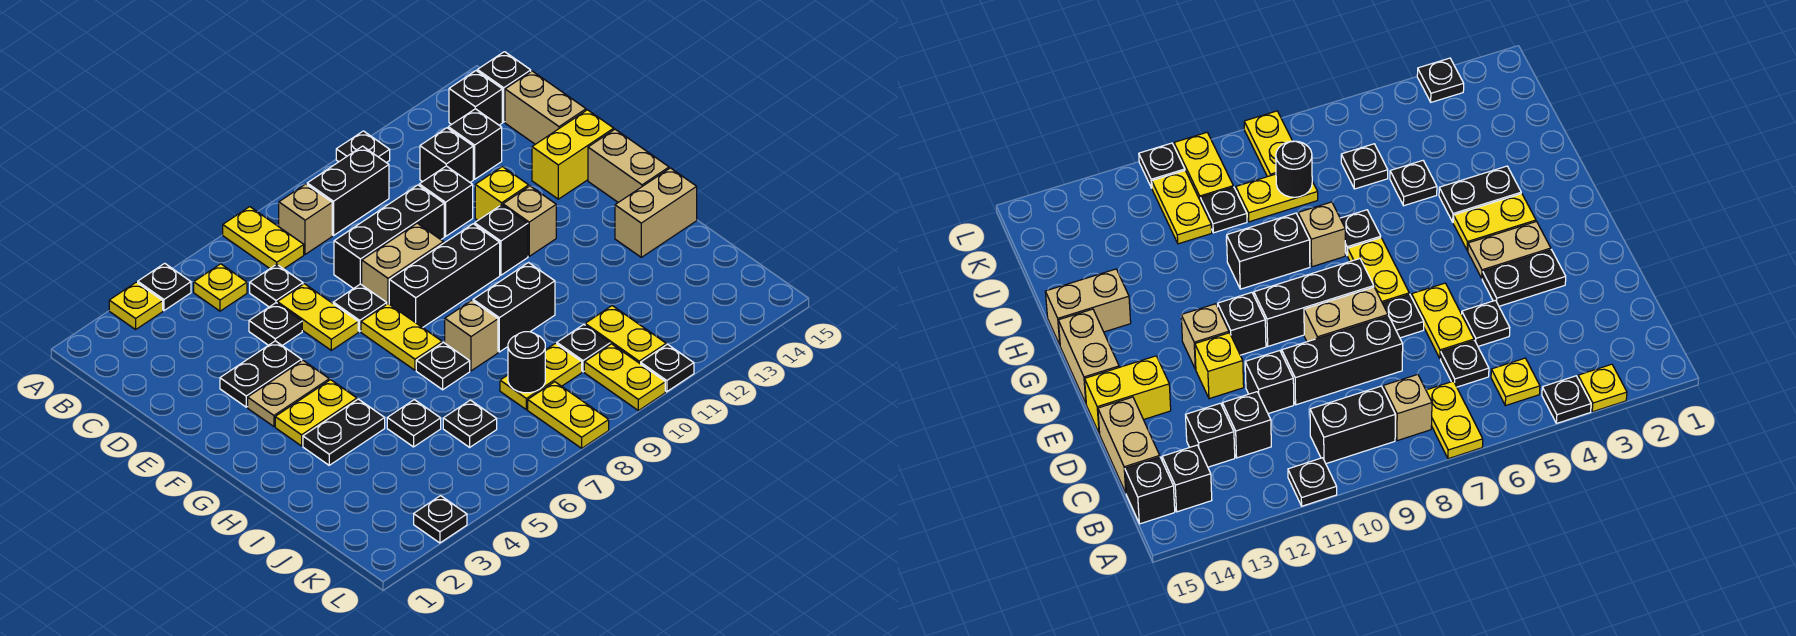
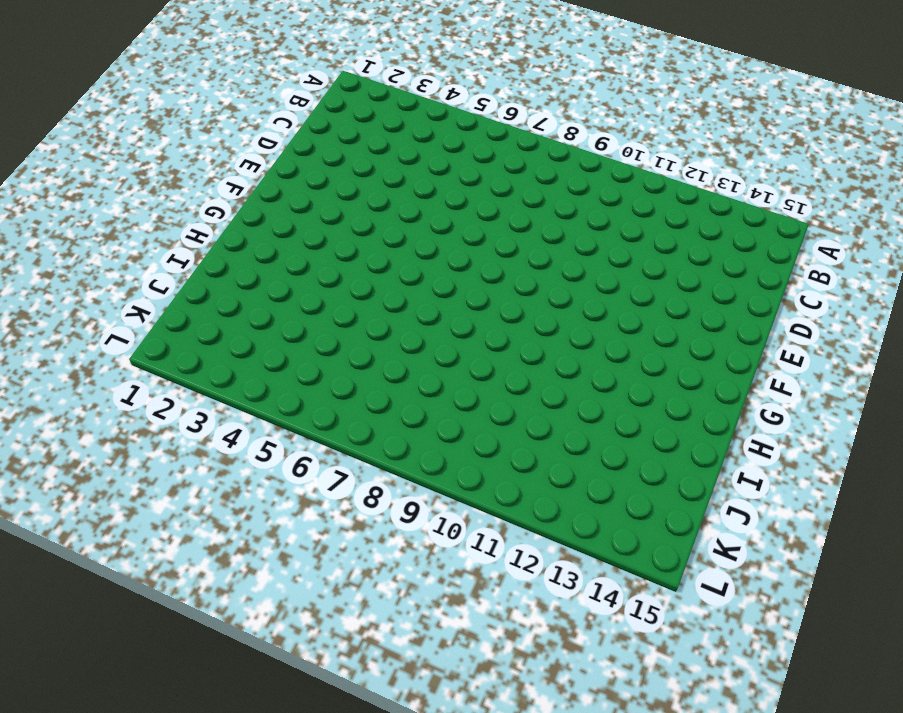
none -> yellow 1x1 plate [109,282,163,329]
none -> black 1x1 plate [138,263,191,311]
none -> yellow 1x2 plate [223,207,304,269]
none -> black 1x1 plate [336,131,390,163]

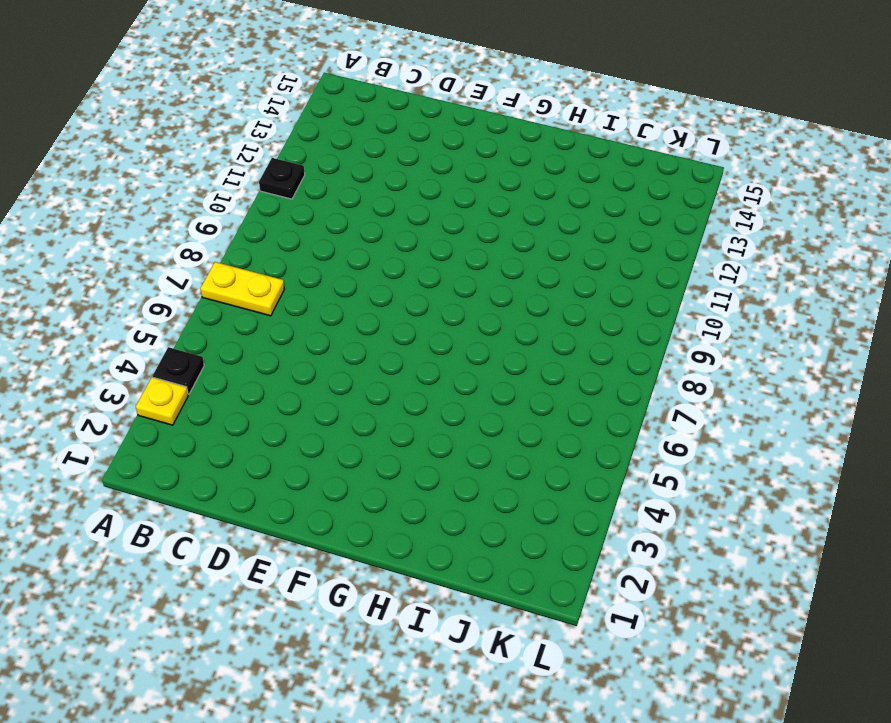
none -> yellow 1x1 plate [194,264,247,311]
none -> tan 1x1 brick [279,184,332,254]
none -> black 1x2 brick [307,146,389,235]
none -> black 1x1 brick [449,71,502,125]

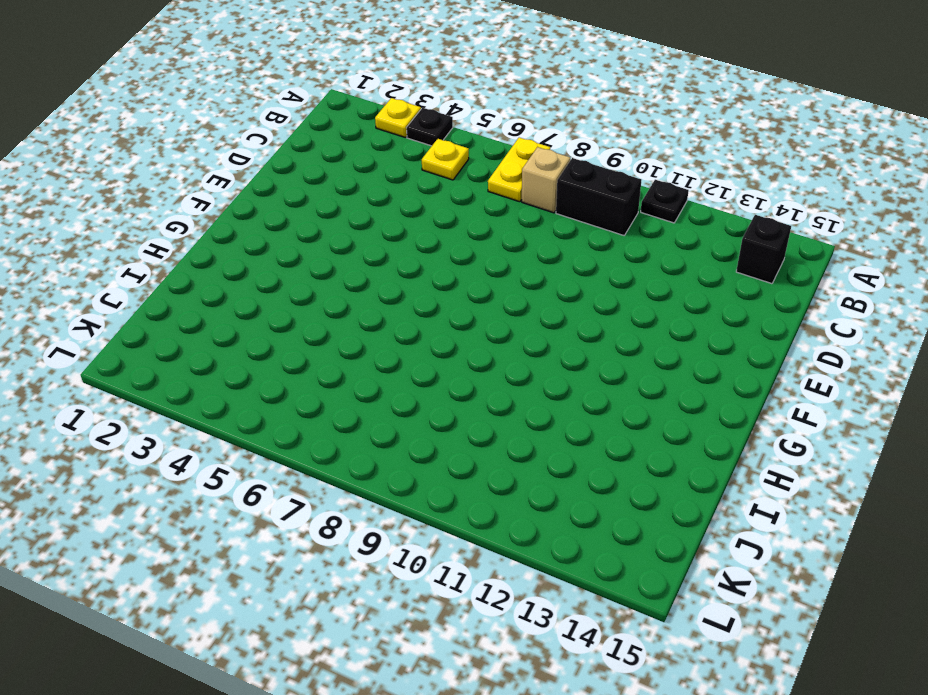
none -> black 1x1 brick [477,52,531,122]
none -> black 1x1 plate [250,264,303,307]
none -> black 1x1 brick [420,128,473,182]
none -> black 1x1 brick [448,109,502,179]

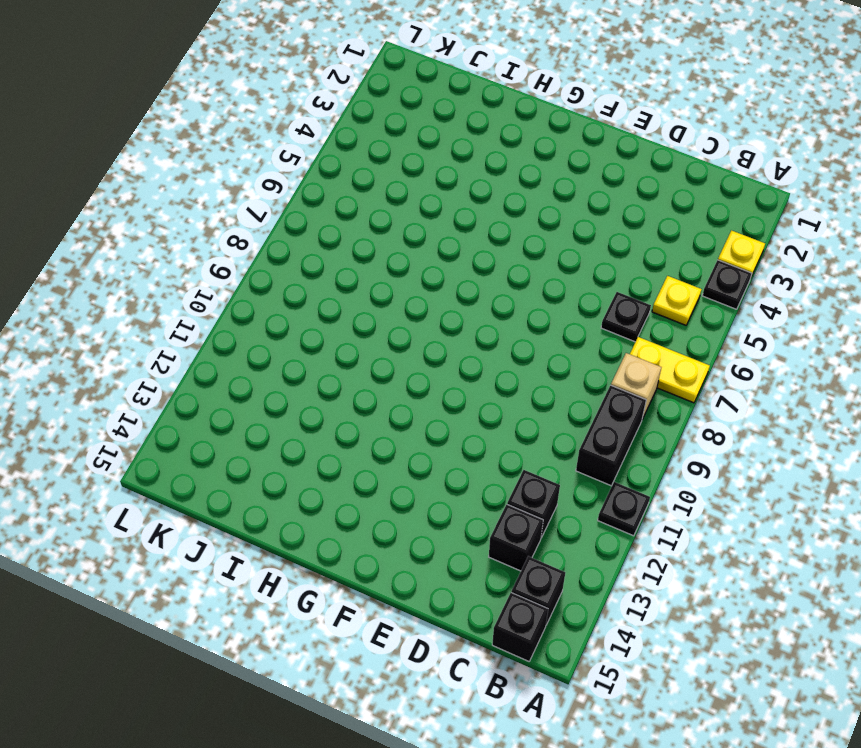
none -> tan 1x2 brick [505,71,586,144]
none -> black 1x1 plate [249,303,302,345]
none -> yellow 1x2 plate [277,284,358,350]
none -> black 1x3 brick [334,185,444,289]

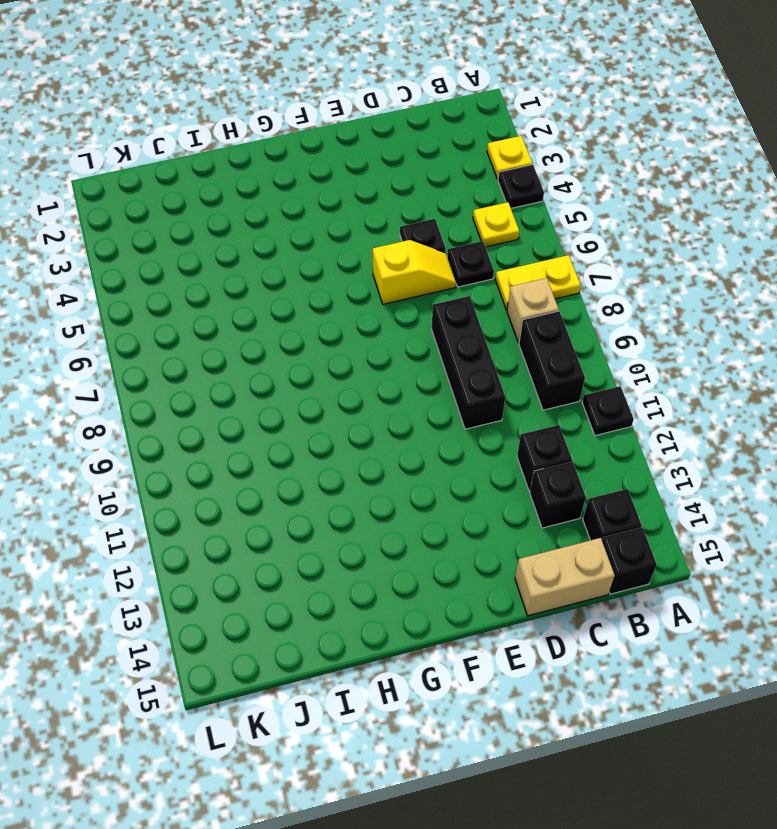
yellow 1x2 slope [373,240,456,304] -> yellow 1x2 plate [277,284,358,350]
none -> black 1x1 brick [419,166,473,236]
none -> black 1x2 plate [220,341,302,407]
none -> black 1x1 plate [333,284,387,331]
none -> tan 1x2 brick [362,223,444,304]

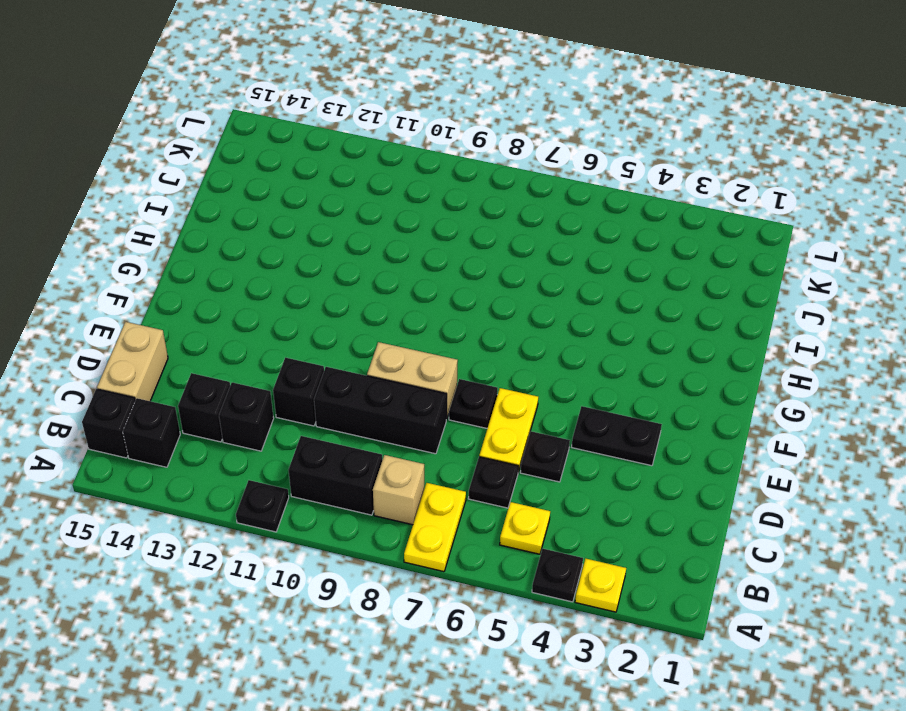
none -> yellow 1x1 brick [475,167,529,220]
none -> yellow 1x2 brick [532,110,614,199]
none -> tan 1x2 plate [248,361,329,427]
none -> yellow 1x2 plate [361,304,442,370]

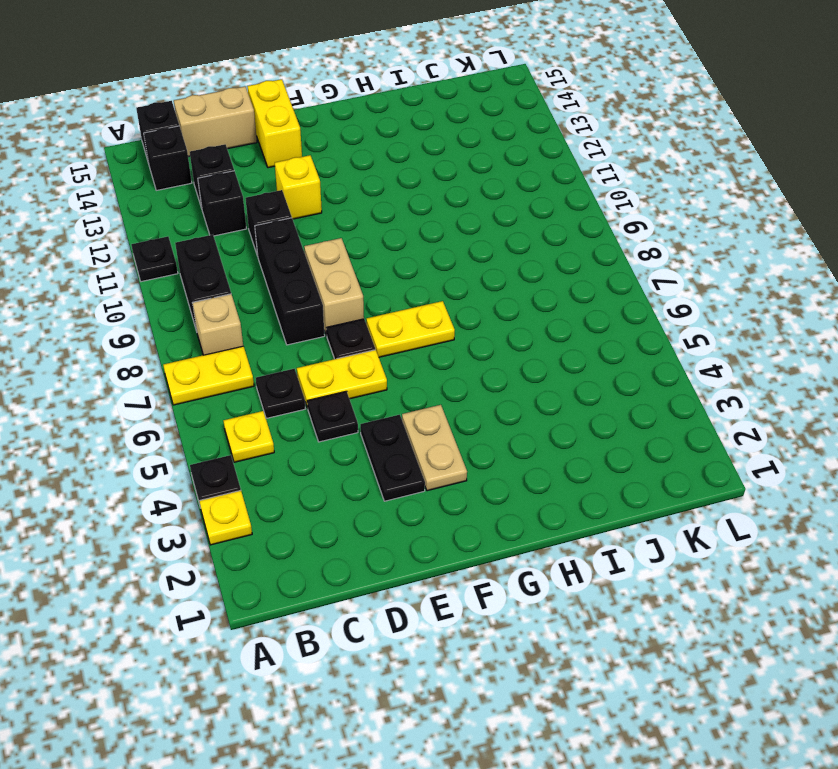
none -> black 1x3 brick [389,224,500,328]
none -> black 1x1 brick [475,205,528,275]
none -> tan 1x1 brick [503,186,556,256]
none -> tan 1x2 brick [588,129,669,202]

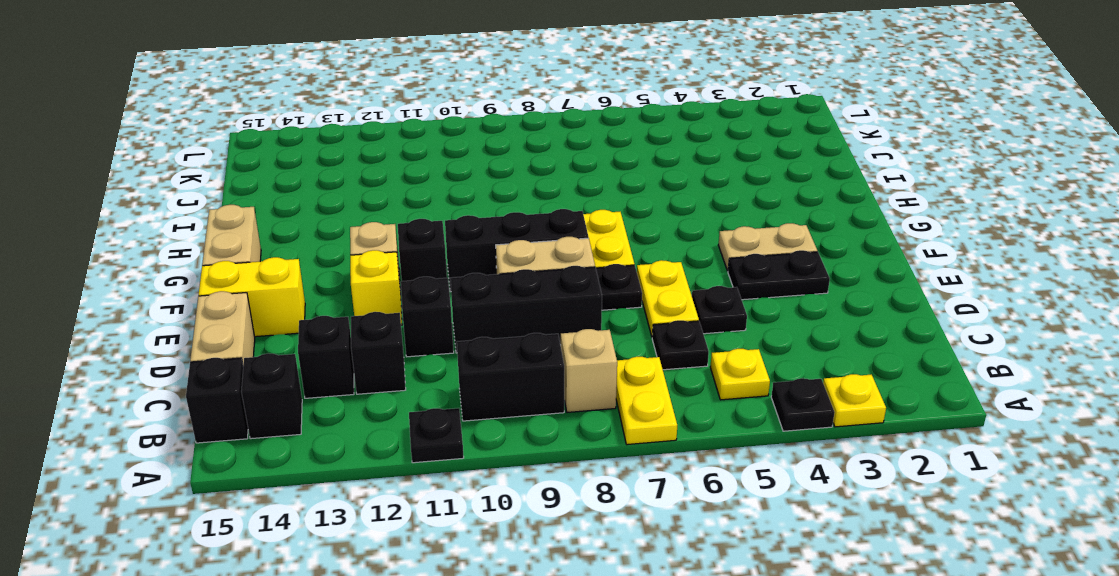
none -> yellow 1x2 plate [275,380,357,446]
none -> black 1x2 plate [303,399,385,465]
none -> black 1x1 plate [416,342,470,390]
none -> tan 1x1 brick [445,300,498,371]

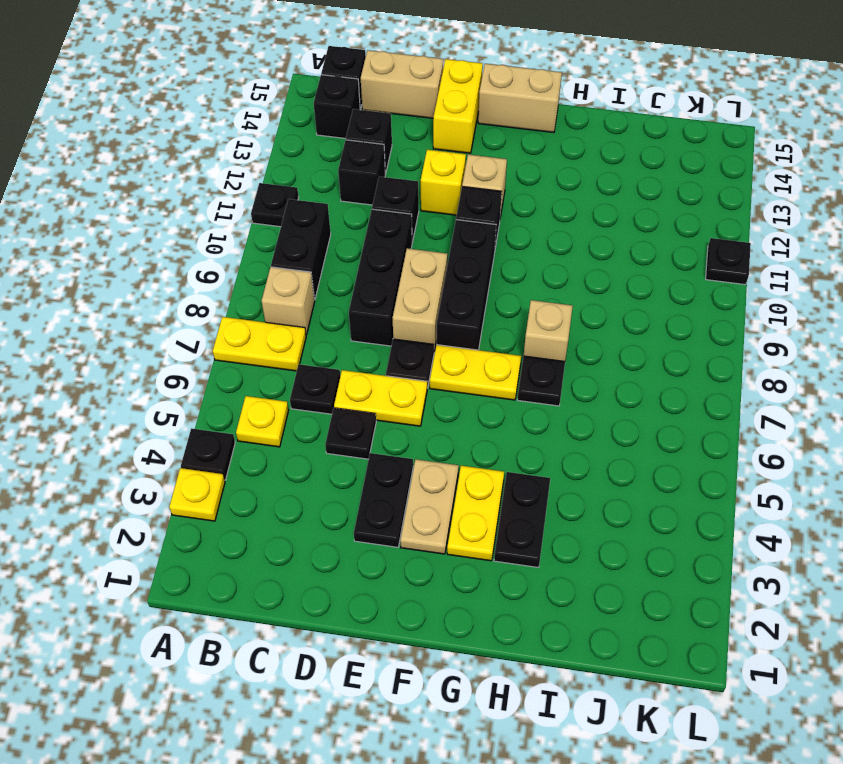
none -> black 1x2 brick [473,263,555,352]
none -> tan 1x2 brick [615,168,697,257]
none -> black 1x1 plate [387,400,441,447]
none -> black 1x1 plate [443,400,497,447]

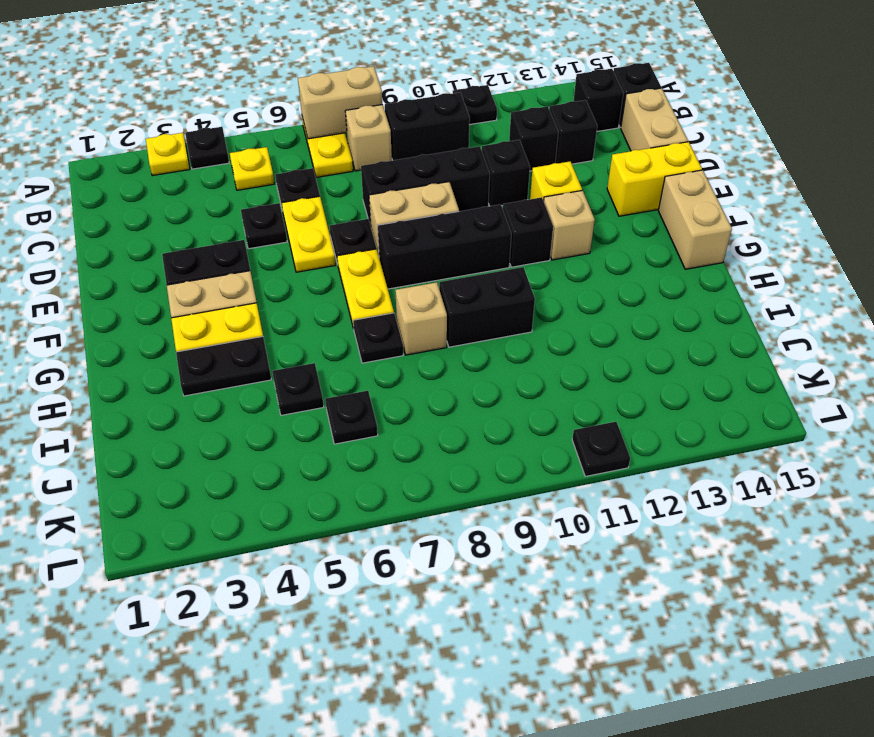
tan 1x2 brick [298,66,382,139] -> tan 1x2 brick moved to [615,168,697,257]
none -> yellow 1x2 plate [500,343,582,410]
none -> black 1x1 plate [557,325,610,372]
none -> yellow 1x2 plate [585,306,666,364]
none -> yellow 1x2 plate [528,382,609,448]

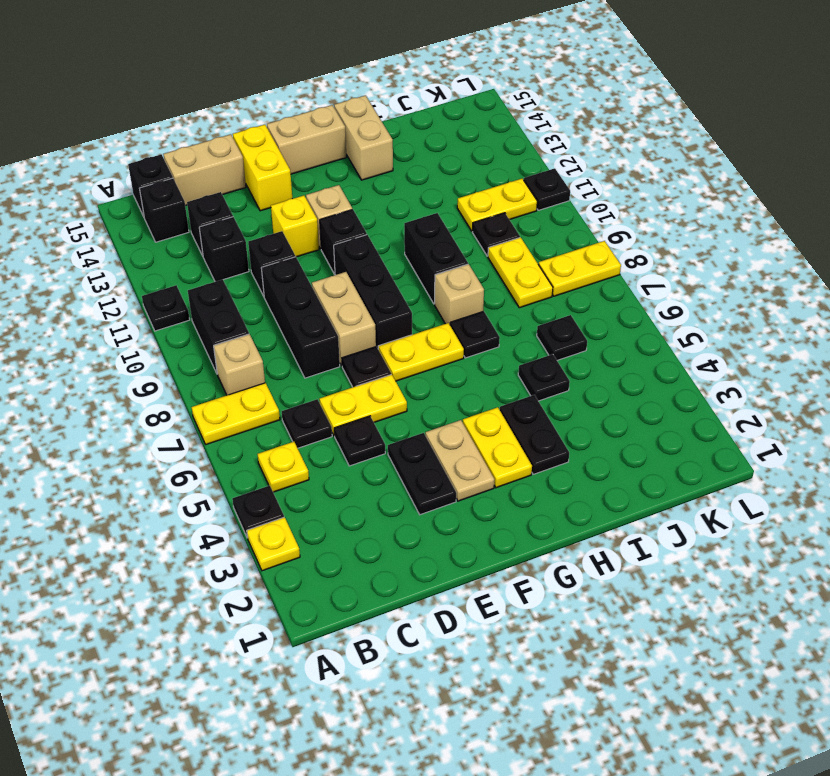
none -> yellow 1x2 plate [584,344,665,411]
none -> black 1x1 plate [414,496,467,543]
none -> black 1x1 round brick [508,332,545,393]

